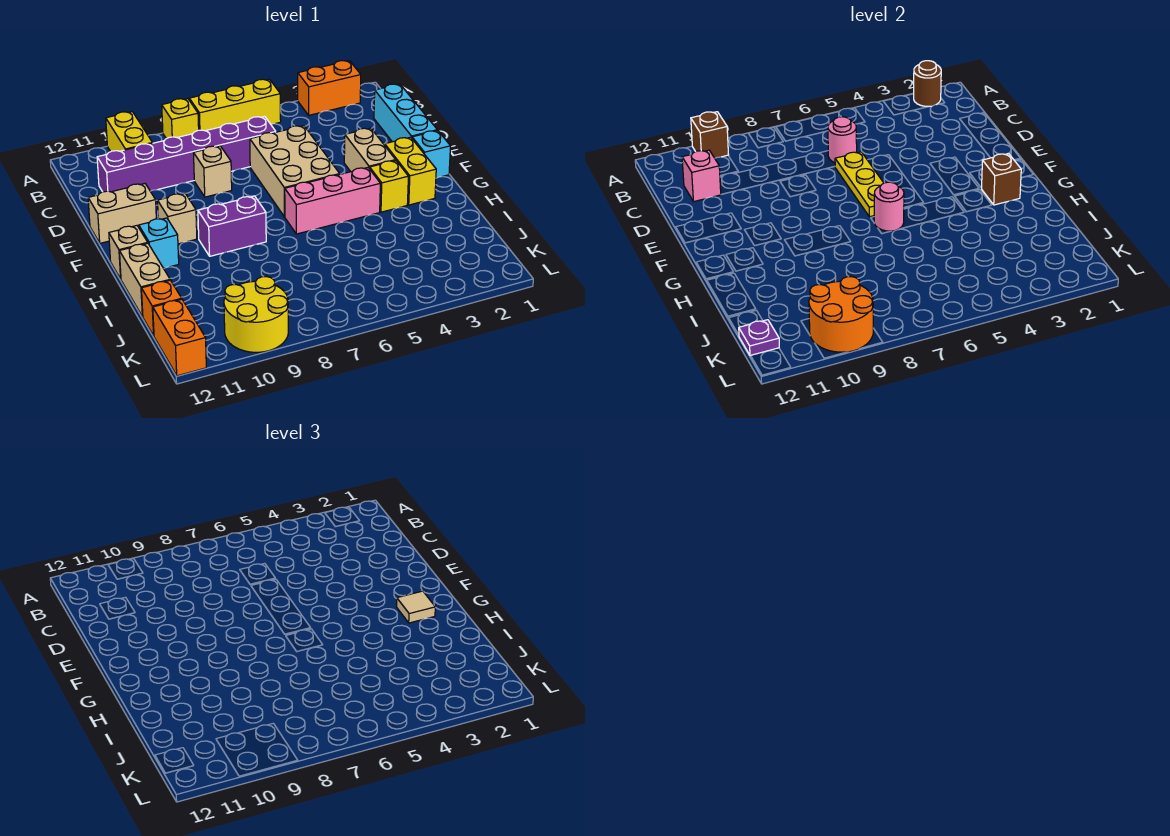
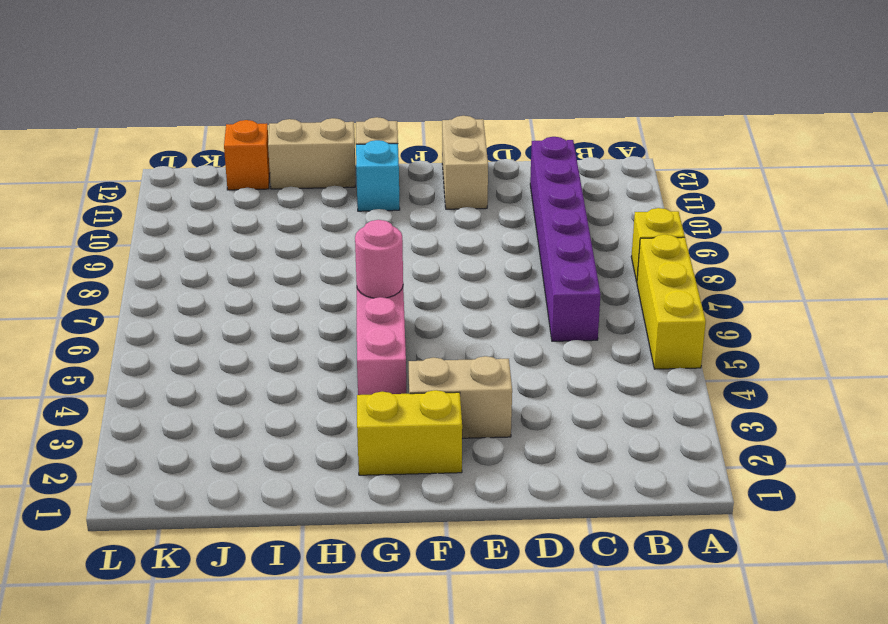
none -> orange 1x2 brick [298,61,361,115]
none -> yellow 1x2 brick [106,112,152,152]
none -> cyan 1x3 brick [374,84,437,142]
none -> tan 2x3 brick [250,126,340,217]

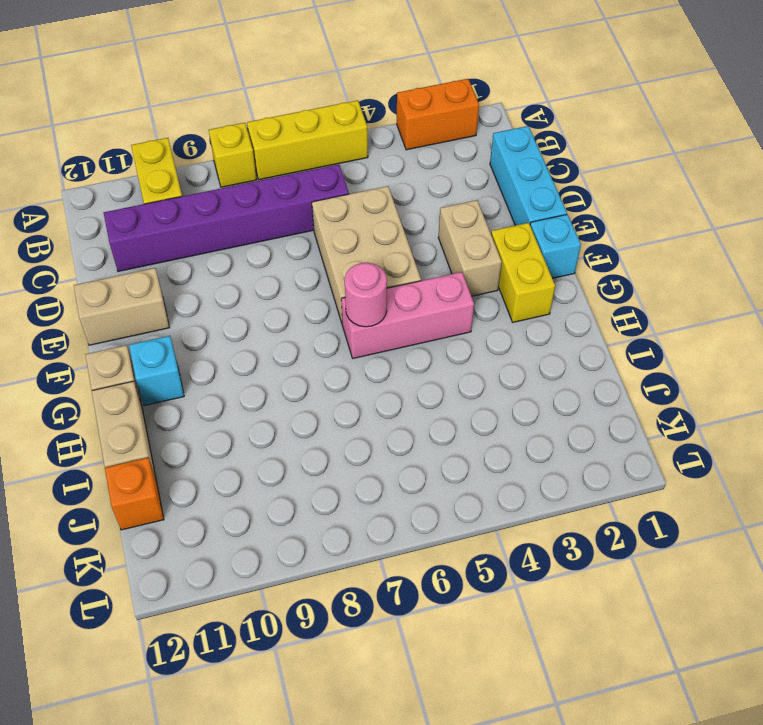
none -> tan 1x1 brick [194,146,232,197]
none -> tan 1x1 brick [158,193,197,244]
none -> yellow 1x1 brick [370,161,408,212]
none -> purple 1x2 brick [198,196,266,256]

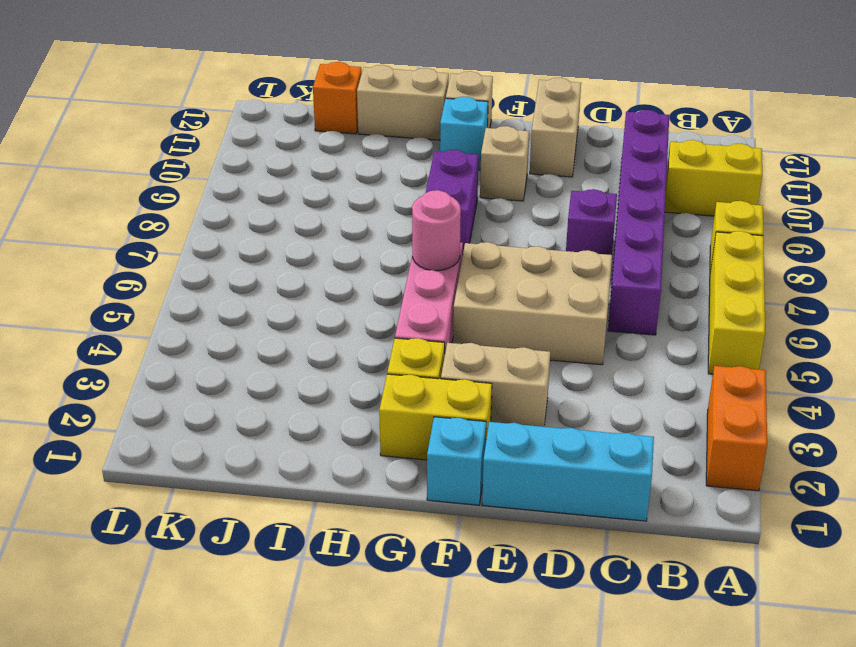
purple 1x1 brick [566,189,617,255] -> tan 1x1 brick [194,146,232,197]
none -> yellow 2x2 round brick [224,277,288,352]
none -> orange 1x2 brick [153,299,206,376]
none -> brown 1x1 round brick [914,61,941,107]
none -> brown 1x1 brick [691,112,729,158]

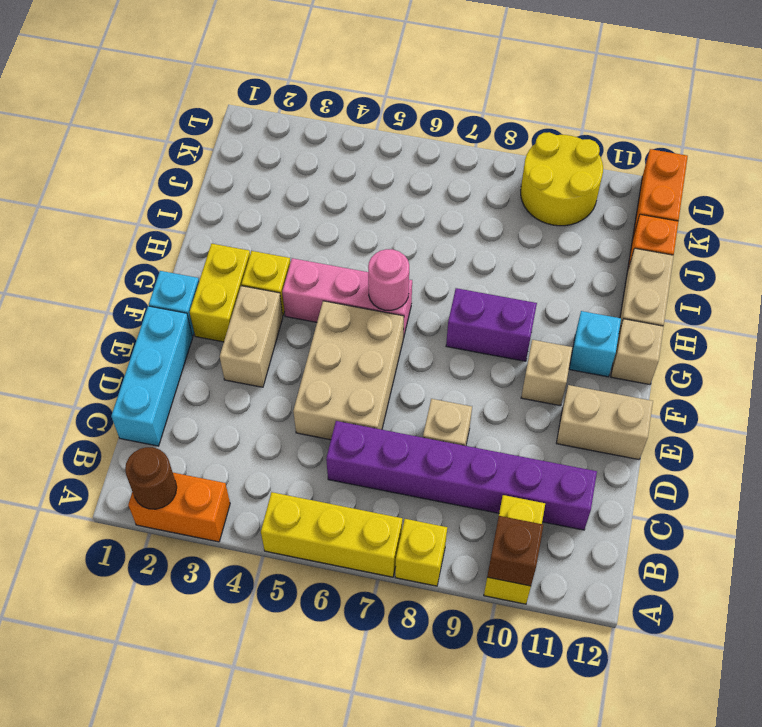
none -> pink 1x1 round brick [828,117,857,163]
none -> pink 1x1 brick [682,150,721,202]
none -> yellow 1x3 plate [835,152,884,217]
none -> brown 1x1 brick [982,154,1021,205]

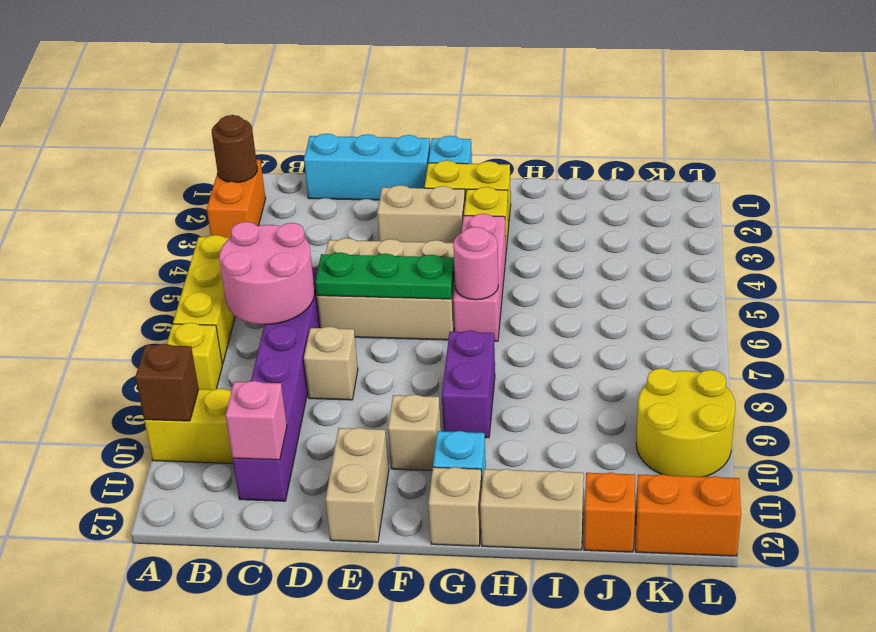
pink 2x2 round brick [219,222,315,325] -> pink 1x1 round brick [828,117,857,163]
green 1x3 plate [315,252,454,299] -> yellow 1x3 plate [835,152,884,217]
none -> brown 1x1 brick [982,154,1021,205]
none -> orange 2x2 round brick [809,277,873,352]
none -> purple 1x1 plate [739,320,779,356]
none -> tan 1x1 tile [397,591,435,623]

